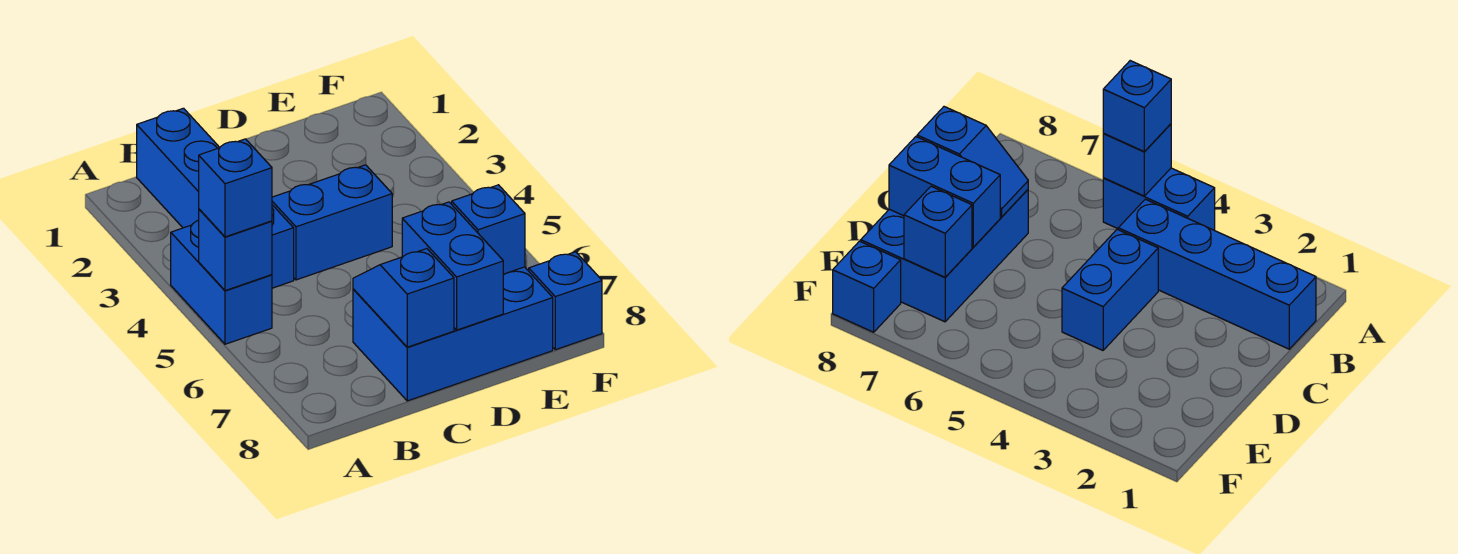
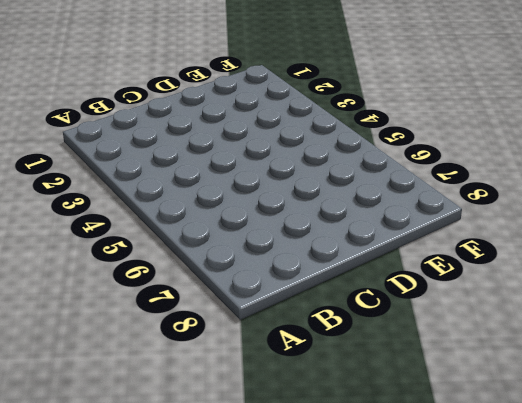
none -> blue 1x2 brick [171,220,272,344]
none -> blue 1x4 brick [137,108,294,288]

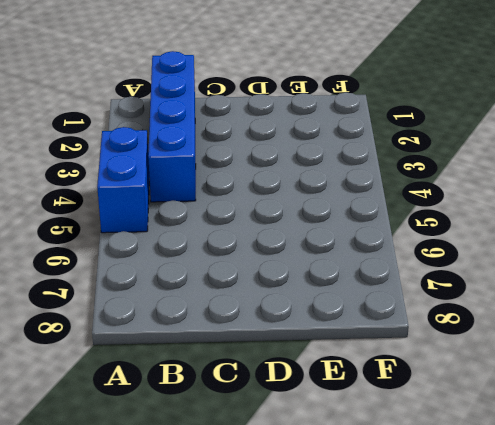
none -> blue 1x2 brick [272,165,392,280]
none -> blue 2x3 brick [353,267,553,401]

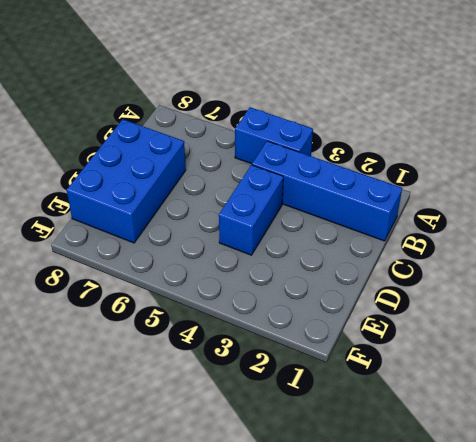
none -> blue 1x1 brick [529,252,602,350]
none -> blue 1x1 brick [199,209,272,291]

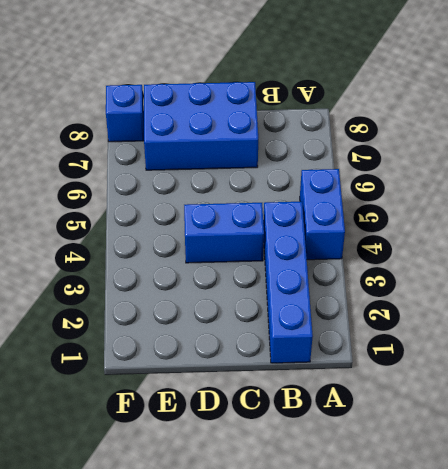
none -> blue 1x1 brick [199,209,272,291]
none -> blue 1x2 slope [353,249,454,347]

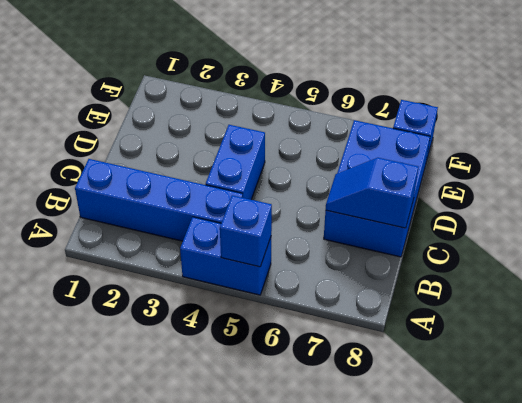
none -> blue 1x2 brick [402,202,503,330]
none -> blue 1x1 brick [452,185,525,274]

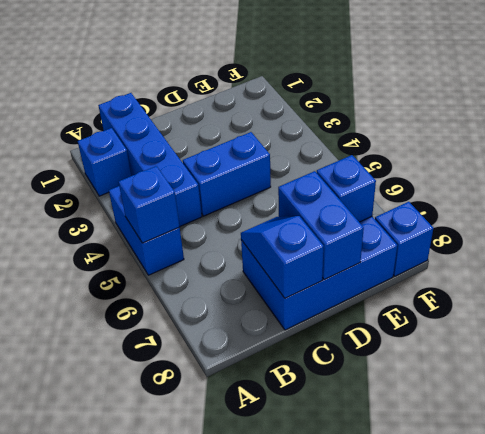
blue 1x1 brick [78,128,132,196] -> blue 1x1 brick moved to [199,139,272,237]

